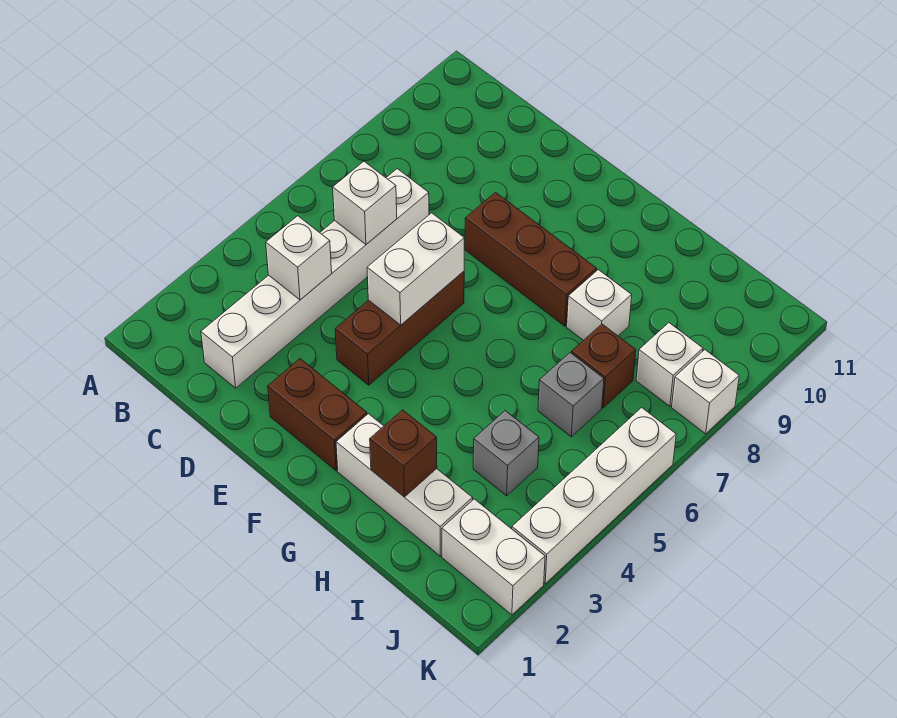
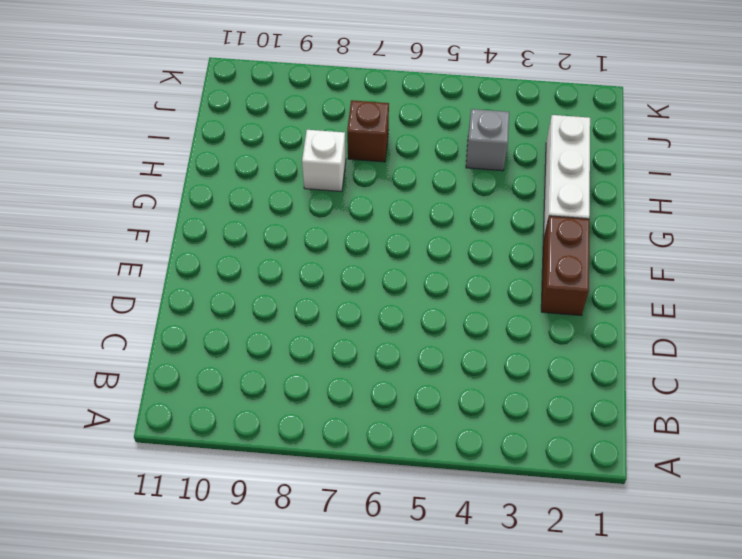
none -> white 1x6 brick [201,169,429,388]
none -> brown 1x3 brick [335,271,464,385]
none -> brown 1x3 brick [465,192,597,326]

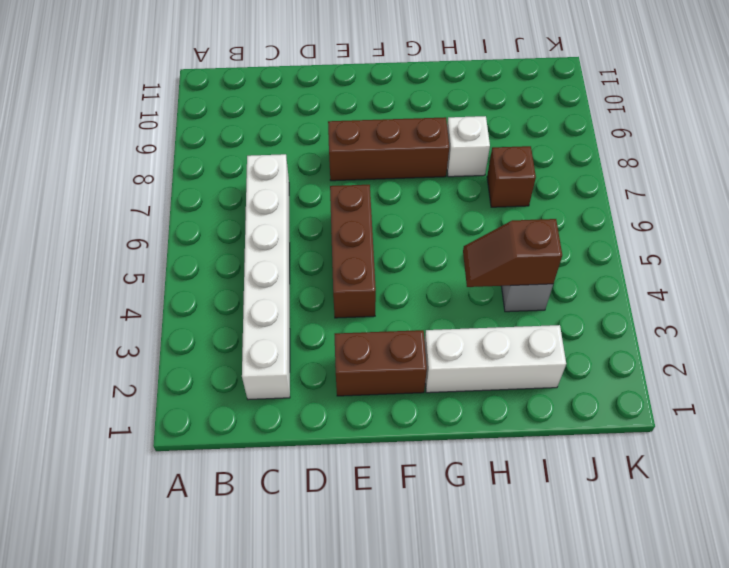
brown 1x2 slope [463,219,562,287] -> none
none -> grey 1x1 brick [538,353,604,437]
none -> white 1x2 brick [442,499,545,615]
none -> white 1x1 brick [636,323,703,406]

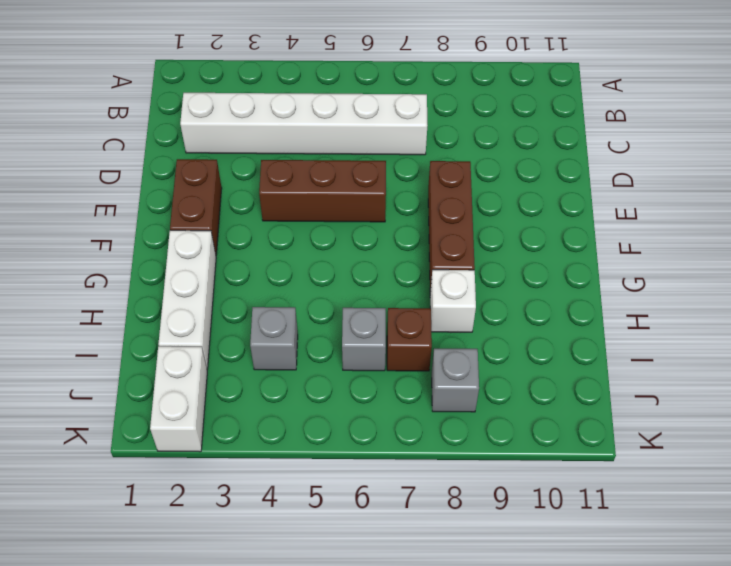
grey 1x1 brick [432,349,479,412] -> white 1x1 brick [636,323,703,406]
none -> white 1x4 brick [512,408,676,584]
none -> white 1x1 brick [672,350,739,434]
none -> white 1x1 brick [266,216,332,300]

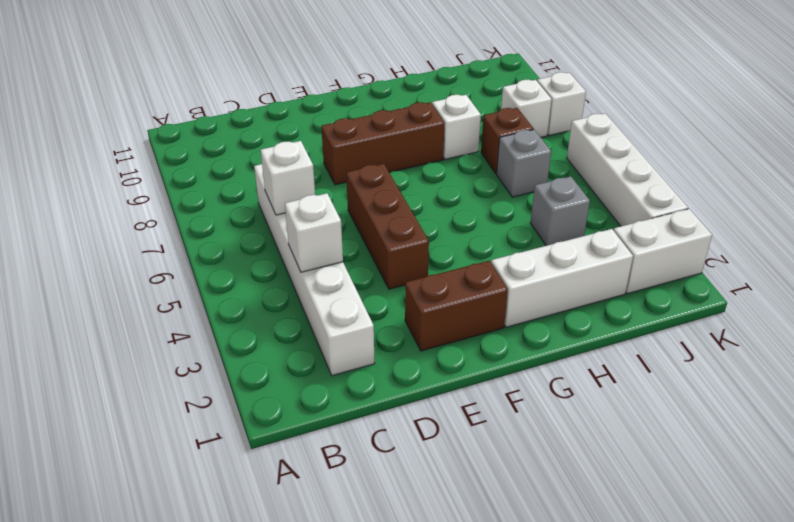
none -> white 1x2 brick [367,213,464,325]
none -> brown 1x1 brick [370,410,437,497]

